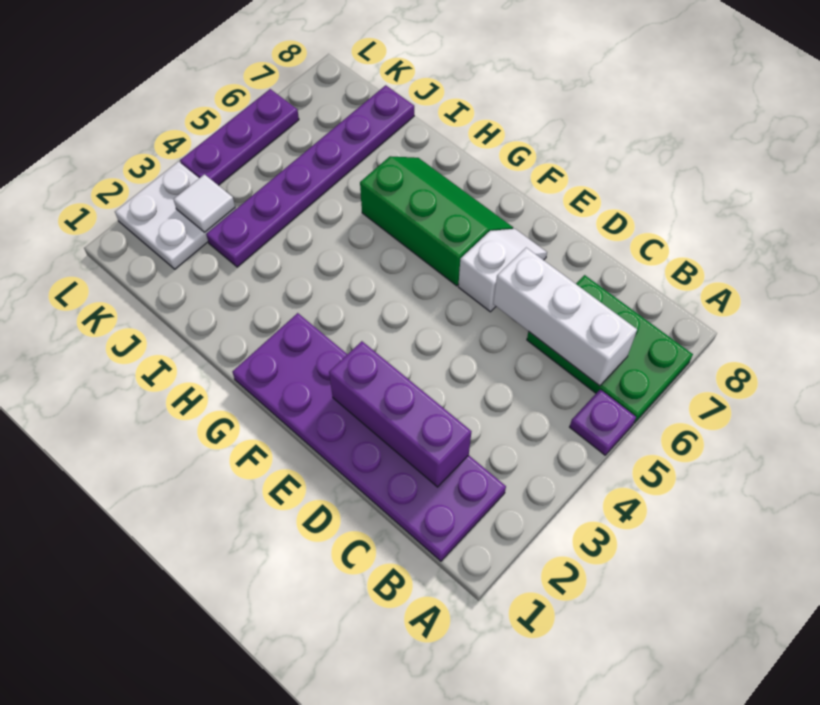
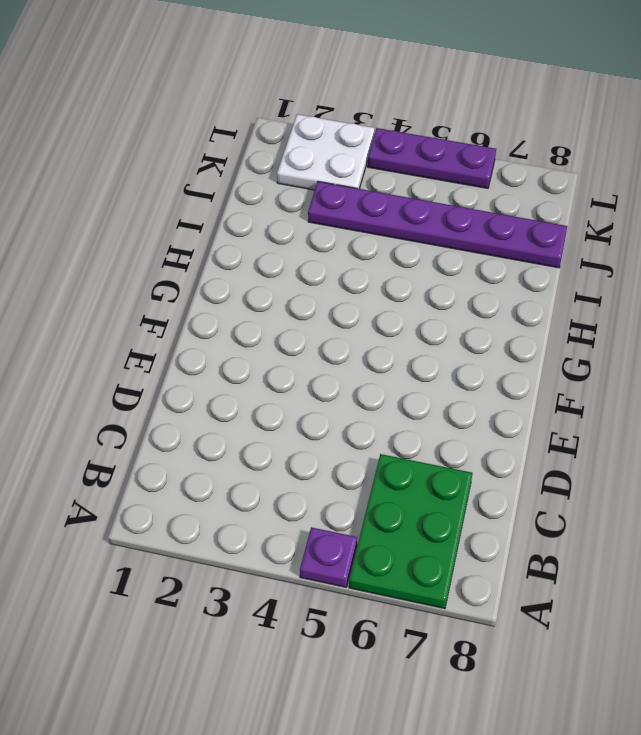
none -> purple 2x6 plate [232,313,506,561]
none -> white 1x2 slope [458,229,547,312]

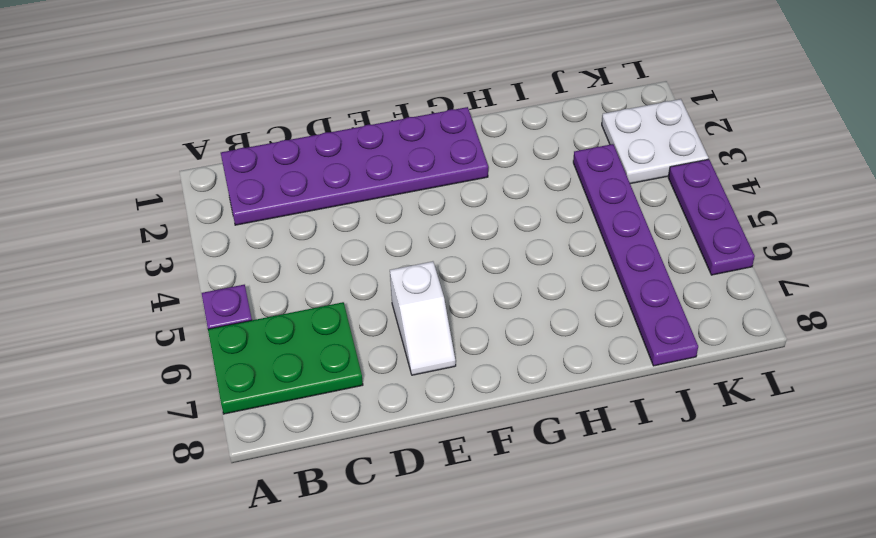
none -> green 2x3 slope [360,156,513,286]
none -> white 1x3 brick [493,248,637,386]

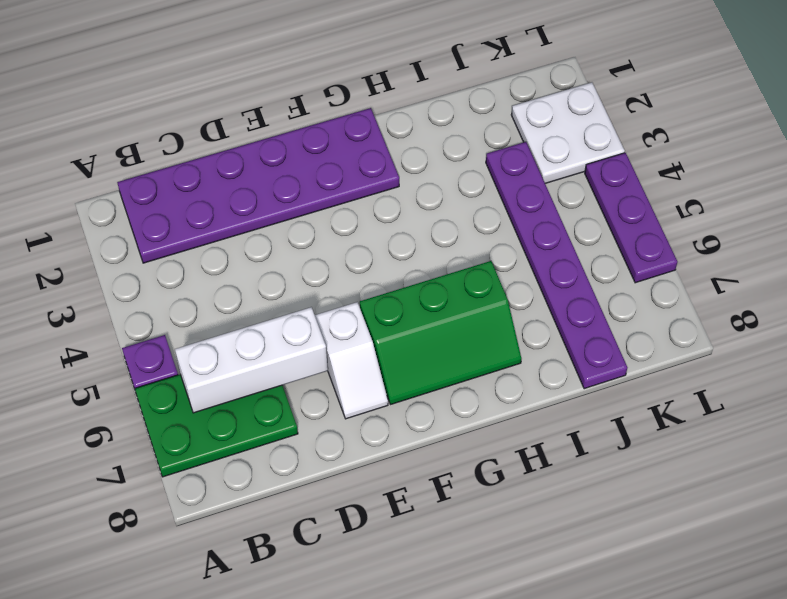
none -> purple 1x3 brick [329,341,471,487]
none -> white 1x1 tile [174,174,235,232]

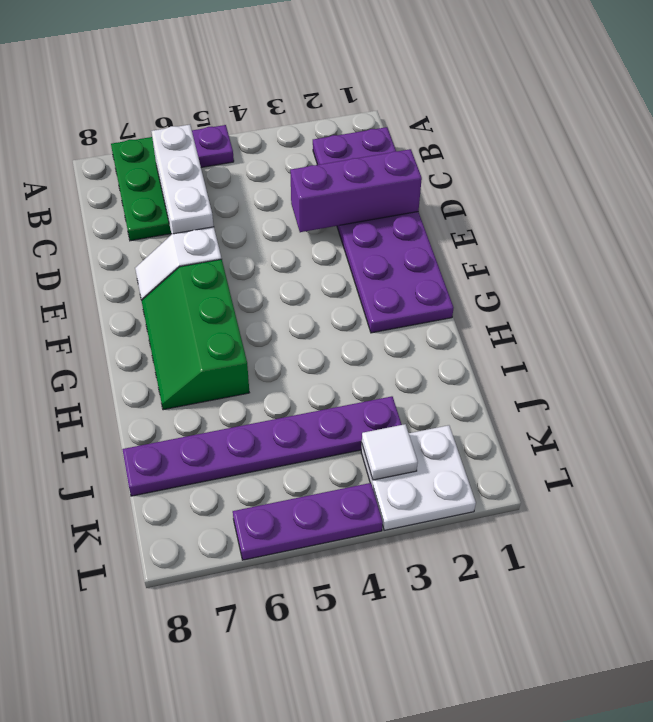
purple 1x3 brick [290,149,422,232] -> purple 1x3 brick turned to [329,341,471,487]

